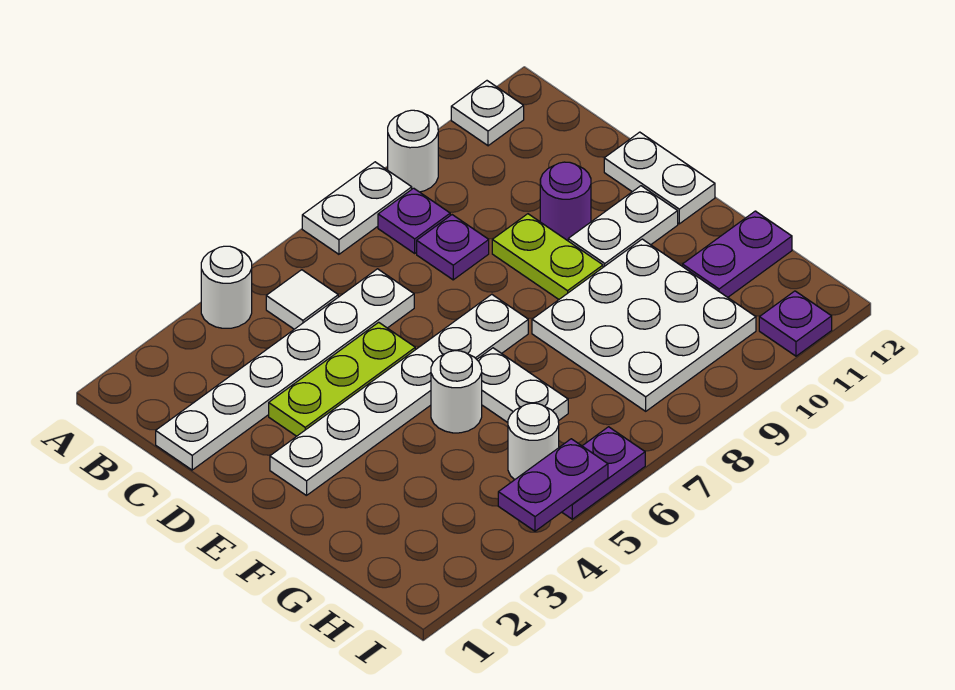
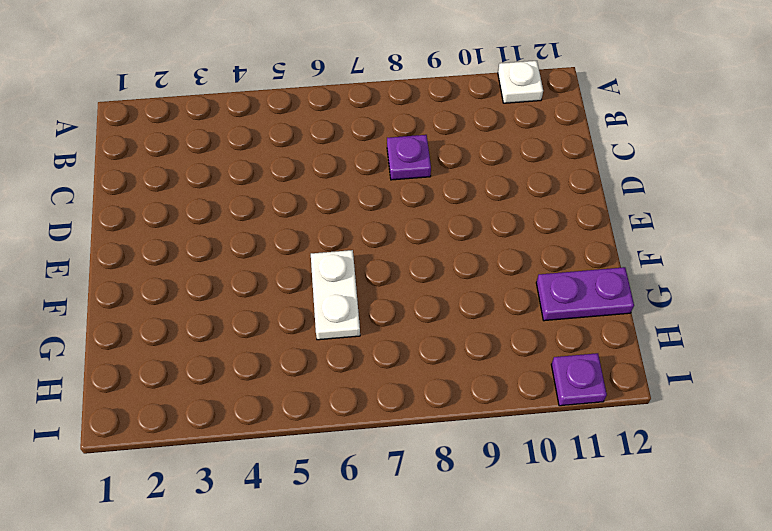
none -> white 1x1 round brick [201,246,252,328]
none -> white 1x2 plate [302,162,412,254]
none -> white 1x1 round brick [388,110,438,192]

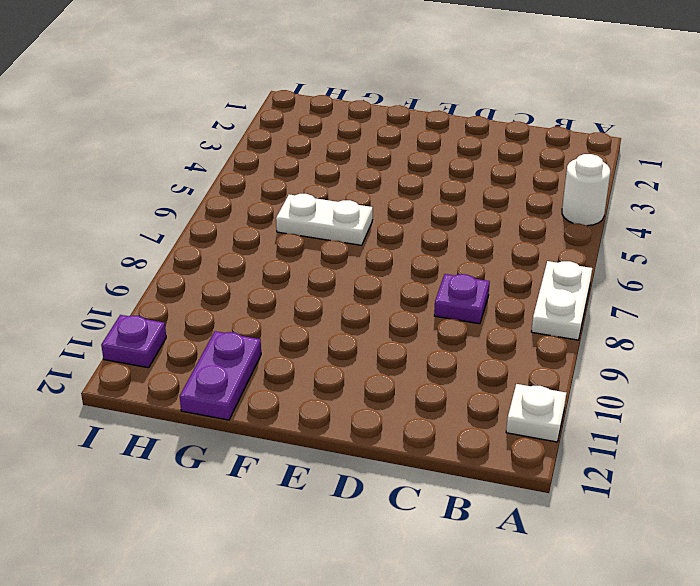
none -> white 1x1 round brick [388,110,438,192]
none -> white 1x1 tile [266,270,338,329]
none -> purple 1x1 plate [378,188,450,253]

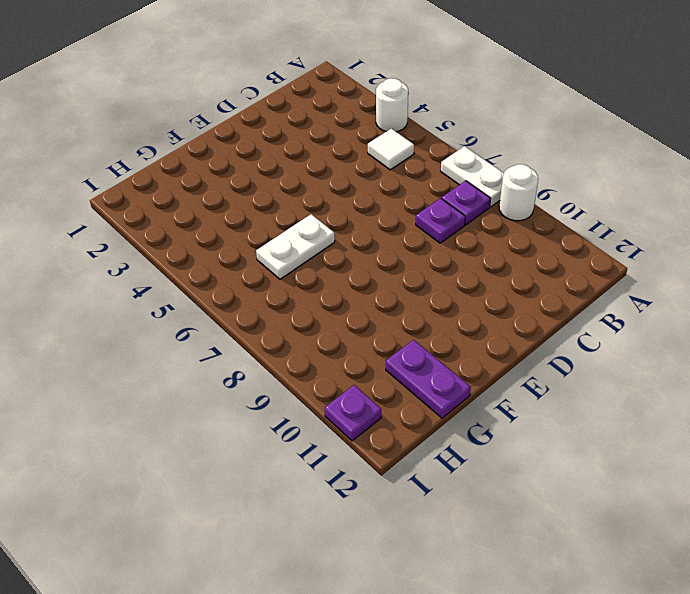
none -> white 1x1 plate [451,81,524,146]
none -> white 1x6 plate [156,269,414,470]
none -> lime 1x3 plate [269,322,415,436]

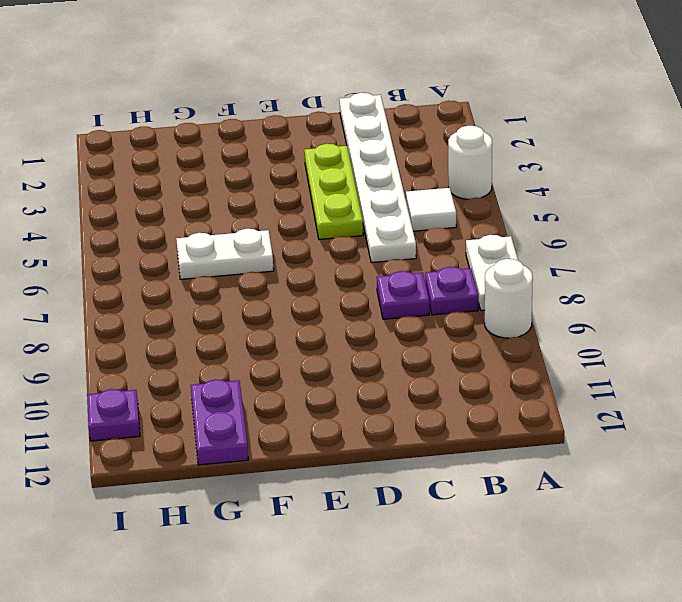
none -> white 1x1 plate [451,81,524,146]
none -> lime 1x2 plate [492,214,603,299]
none -> purple 1x1 round brick [540,162,591,241]

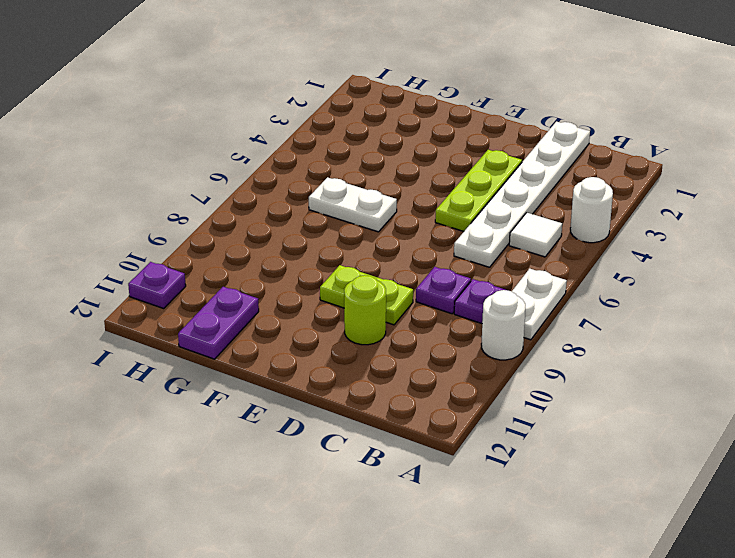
lime 1x1 round brick [344,275,386,345] -> purple 1x1 round brick [540,162,591,241]
none -> white 1x1 plate [451,81,524,146]
none -> white 1x2 plate [604,132,715,224]
none -> white 1x6 plate [270,294,528,496]

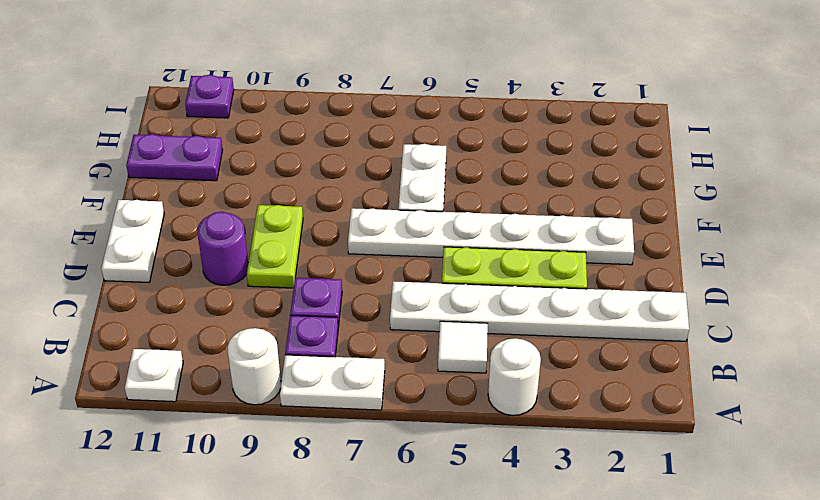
none -> white 1x2 plate [568,186,678,267]
none -> white 1x1 round brick [431,351,482,433]
none -> white 3x3 plate [532,239,756,411]

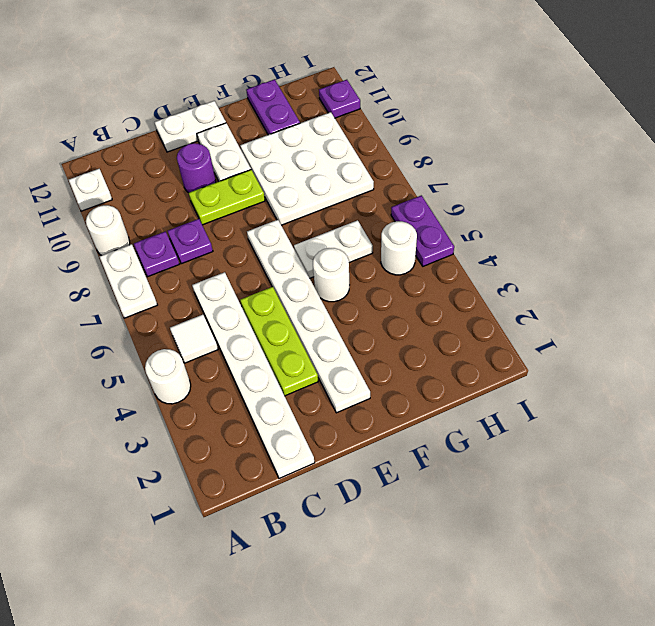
none -> purple 1x2 plate [498,439,608,531]

